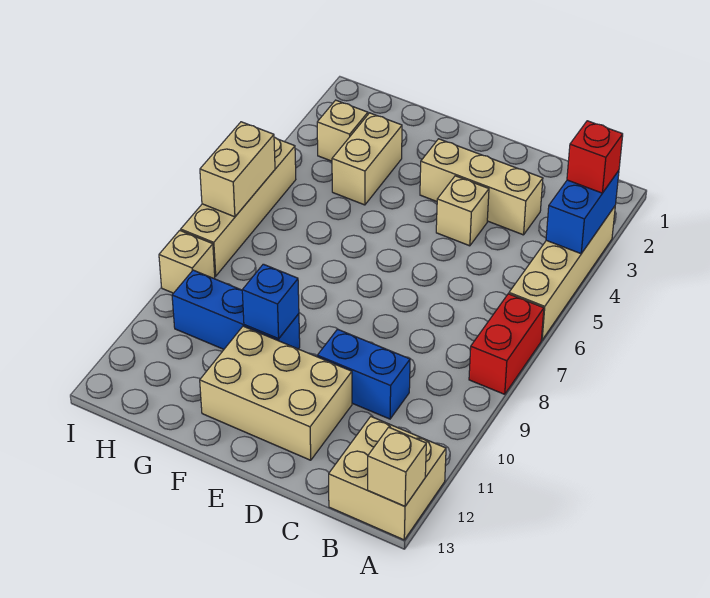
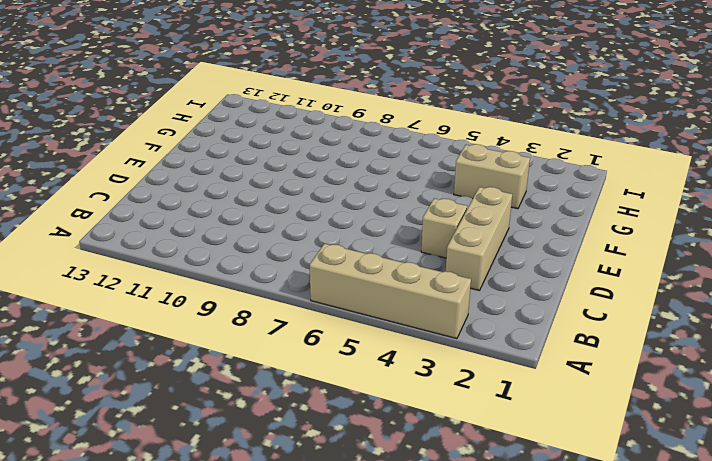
none -> red 1x2 brick [469,294,544,394]
none -> tan 2x2 brick [329,417,446,540]
none -> blue 1x2 brick [317,329,410,419]

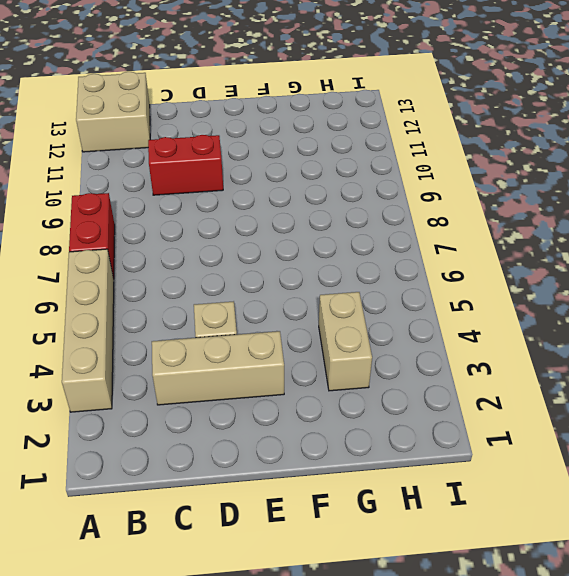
red 1x2 brick [148,135,223,195] -> blue 1x2 brick [317,329,410,419]
none -> tan 2x3 brick [200,326,352,460]
none -> blue 1x3 brick [172,270,300,349]
none -> tan 1x1 brick [317,100,368,161]

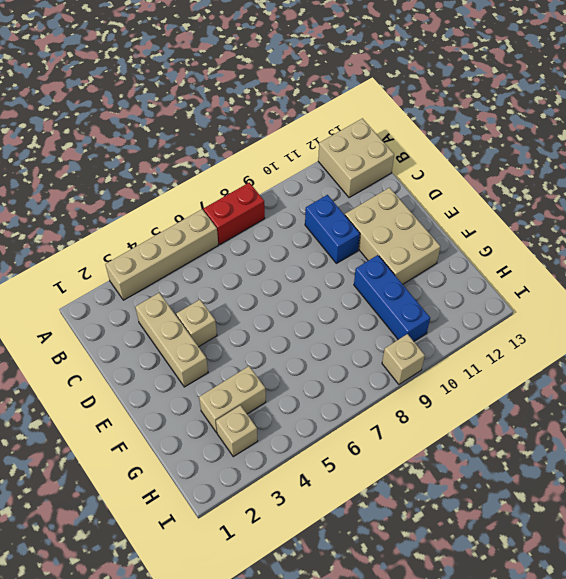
none -> tan 1x4 brick [181,137,296,276]
none -> blue 1x2 brick [546,171,619,254]
none -> tan 1x1 brick [368,427,426,506]

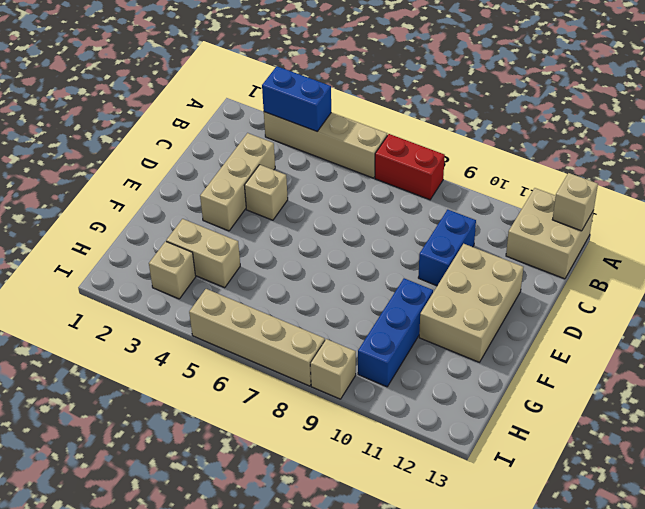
none -> blue 1x1 brick [242,264,299,339]
none -> tan 1x2 brick [200,122,275,217]
none -> red 1x1 brick [567,121,623,193]

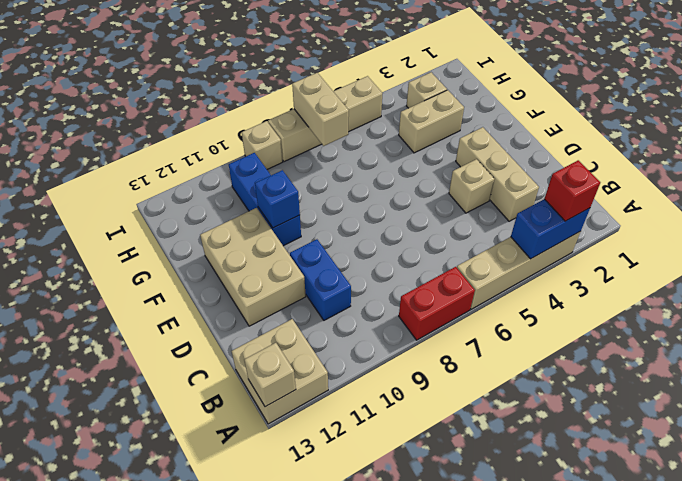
tan 1x2 brick [292,73,349,146] -> tan 1x2 brick turned to [200,122,275,217]

